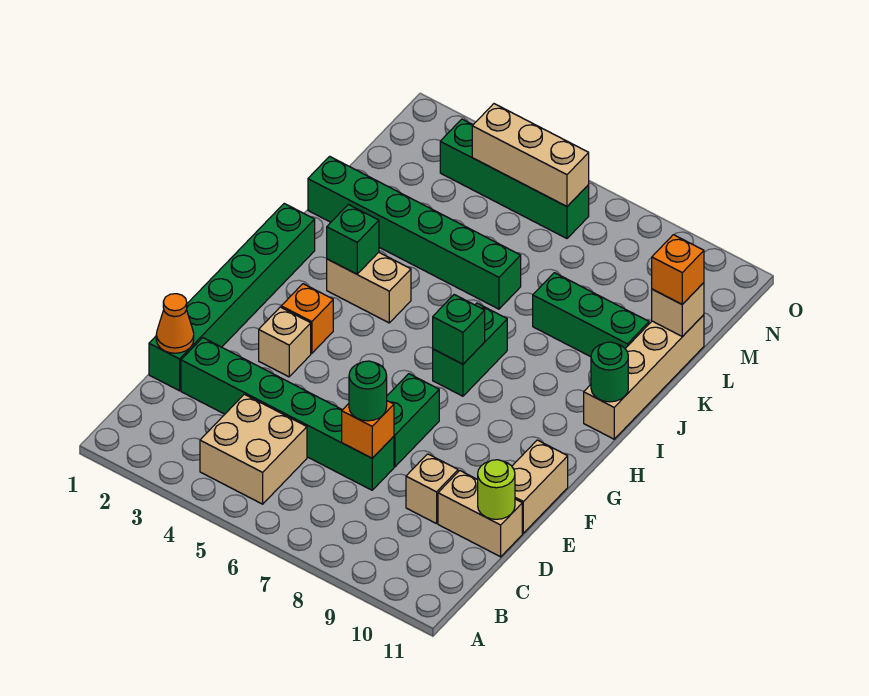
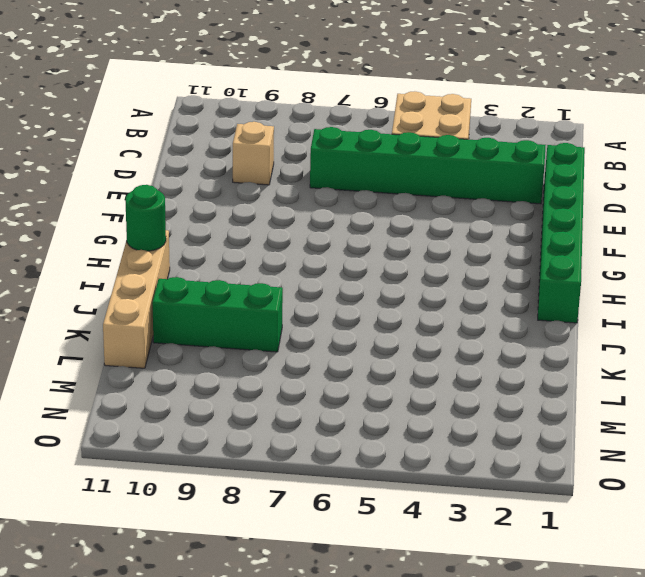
none -> tan 1x2 brick [438,471,522,557]
none -> green 1x2 brick [387,374,439,467]
none -> tan 1x2 brick [512,440,568,533]

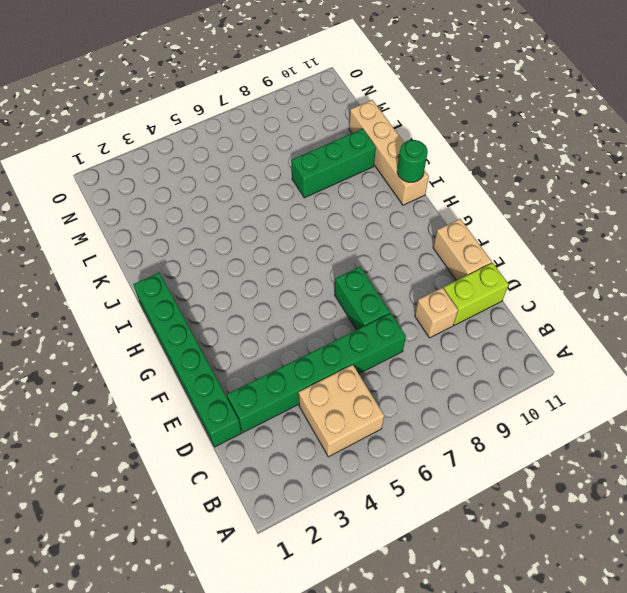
lime 1x2 brick [443,263,509,325] -> tan 1x2 brick [438,471,522,557]
none -> tan 1x1 brick [259,307,311,377]
none -> orange 1x1 brick [281,284,333,353]
none -> green 1x2 brick [433,303,507,396]

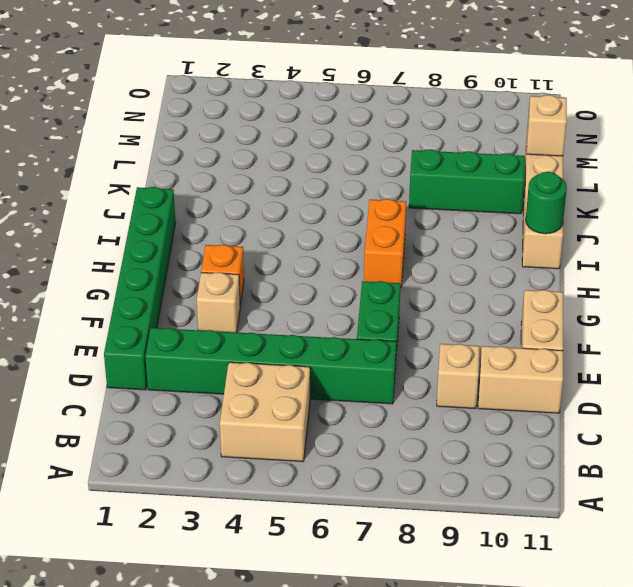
orange 1x2 brick [364,199,406,288] -> green 1x2 brick [433,303,507,396]
none -> tan 1x2 brick [327,252,411,323]
none -> green 1x6 brick [308,156,521,309]
none -> green 1x4 brick [440,119,589,238]

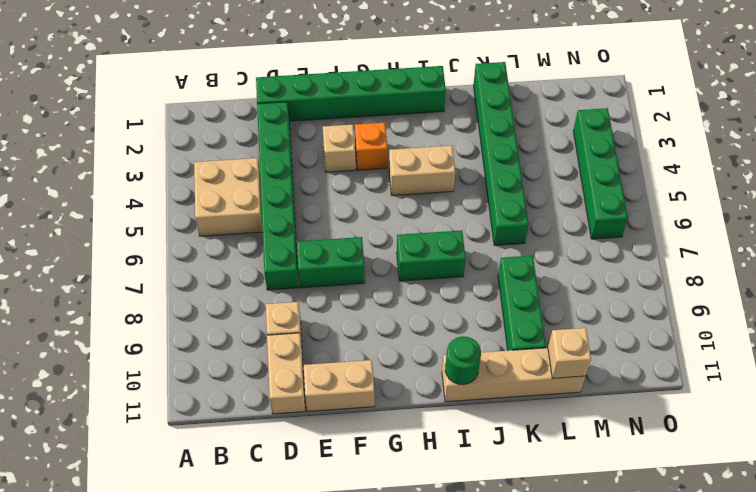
tan 1x2 brick [389,146,455,196] -> tan 1x2 brick turned to [327,252,411,323]
none -> orange 1x1 cone [156,294,194,353]
none -> orange 1x1 brick [342,401,394,458]
none -> lime 1x1 round brick [478,460,515,519]

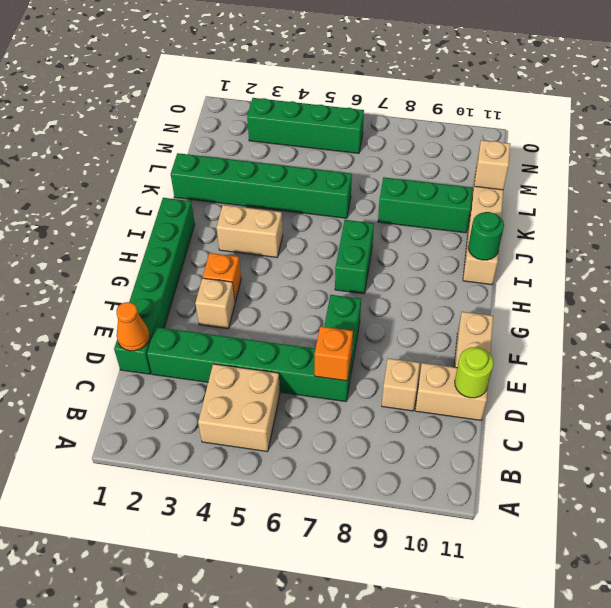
none -> green 1x1 brick [433,295,485,364]
none -> green 1x1 brick [327,204,379,274]
none -> tan 1x3 brick [472,104,589,206]

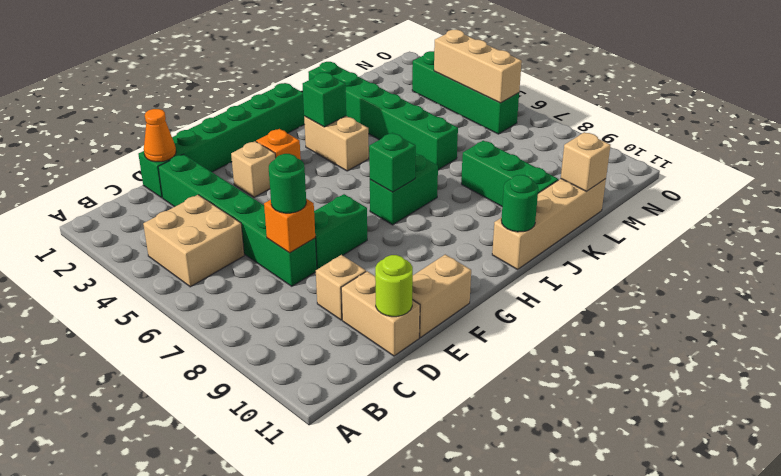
none -> orange 1x1 brick [652,235,704,304]

